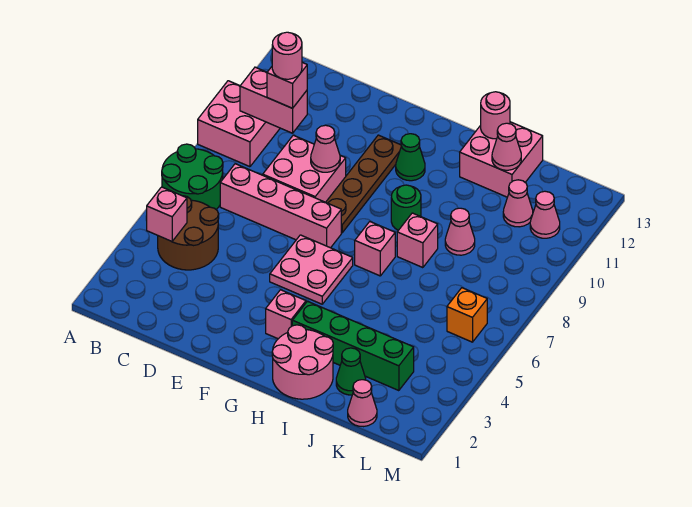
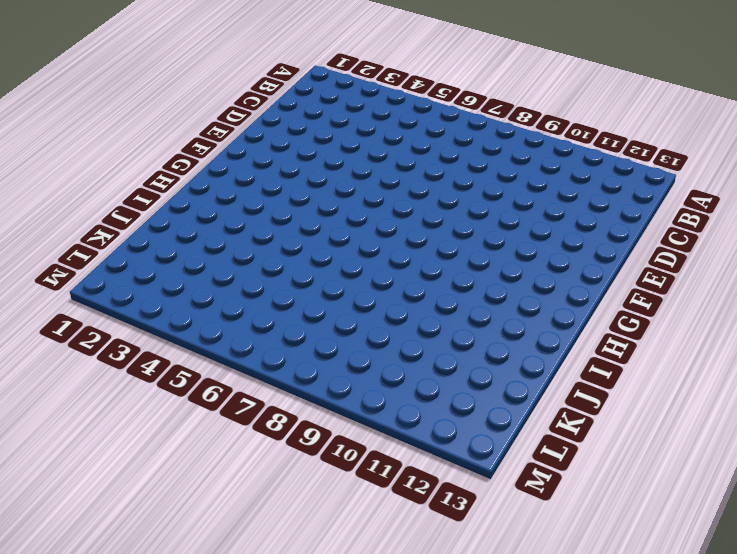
none -> green 2x2 round brick [162,144,223,210]
none -> pink 2x2 brick [198,81,280,167]
none -> brown 2x2 round brick [158,196,219,270]

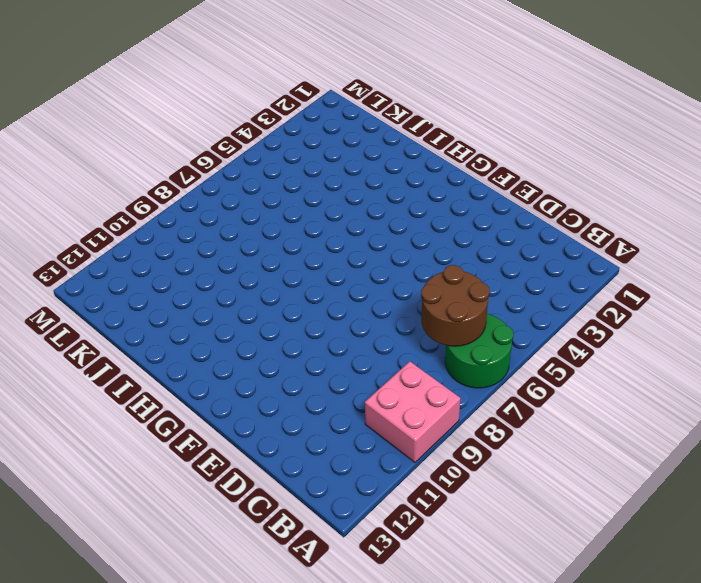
brown 2x2 round brick [421,265,490,346] -> brown 2x2 round brick moved to [158,196,219,270]
none -> pink 1x4 brick [220,164,341,248]
none -> pink 2x2 brick [263,135,346,202]
none -> pink 2x2 plate [270,235,353,304]

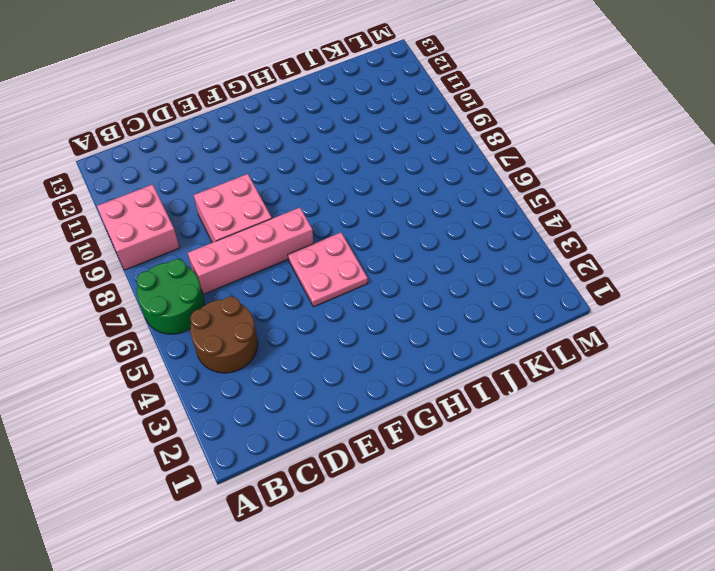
none -> brown 1x4 plate [326,135,401,233]
none -> pink 1x1 brick [266,290,306,339]
none -> green 1x1 cone [396,134,425,181]

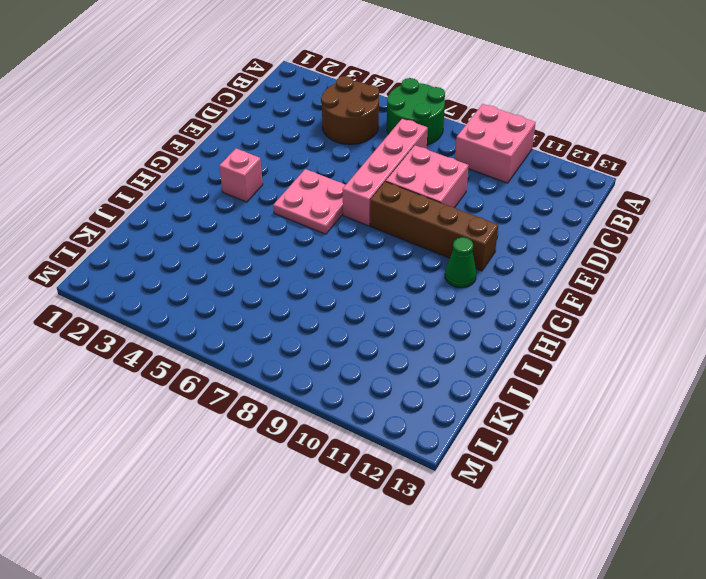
brown 1x4 brick [370,181,498,271] -> brown 1x4 plate [326,135,401,233]
none -> pink 2x2 round brick [272,325,333,399]
none -> green 1x4 brick [292,301,414,391]
none -> pink 1x1 brick [355,222,395,276]

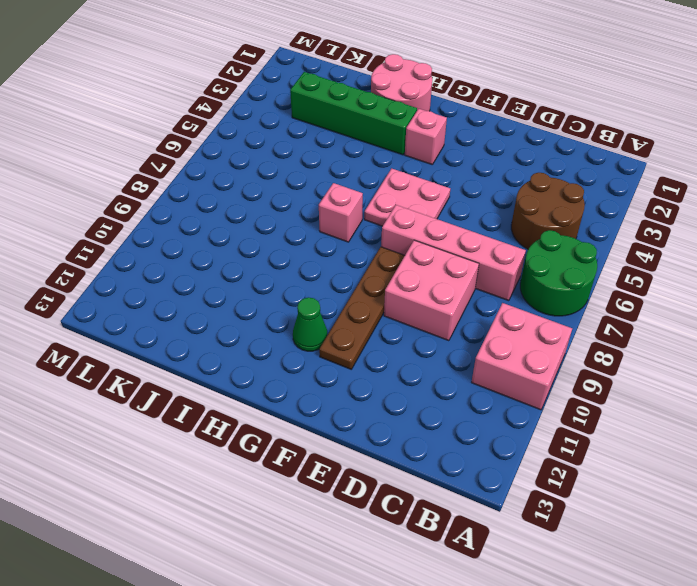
none -> green 1x1 round brick [391,185,421,230]
none -> pink 1x1 brick [397,213,438,268]
none -> pink 2x2 brick [460,122,543,197]

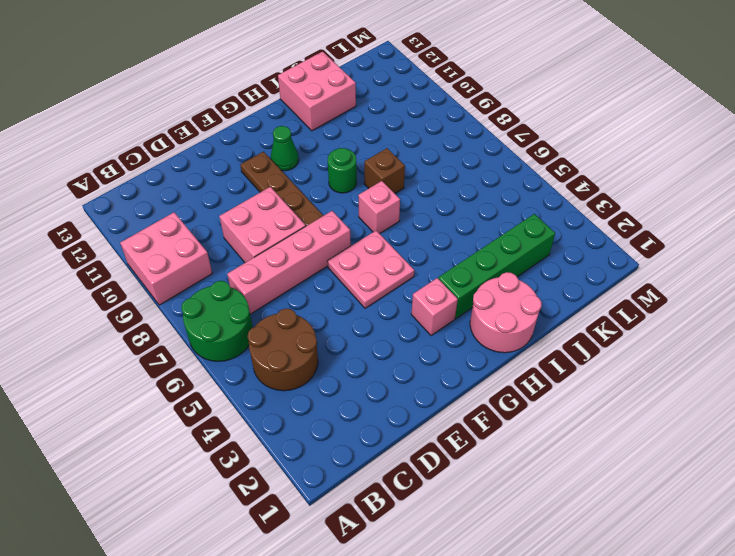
brown 1x1 brick [364,148,405,193] -> pink 1x1 brick [397,213,438,268]
none -> green 1x1 cone [336,348,366,395]
none -> pink 1x1 cone [445,208,475,255]
none -> pink 1x1 cone [348,380,377,427]

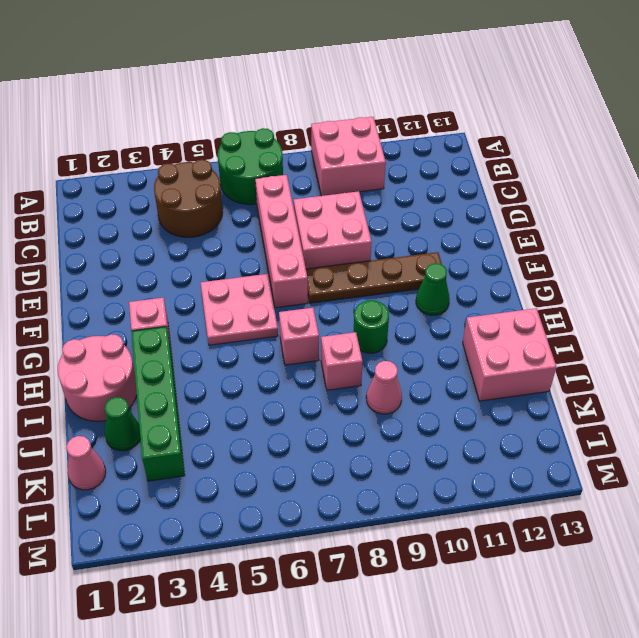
none -> pink 1x1 cone [503,180,533,227]
none -> orange 1x1 brick [447,288,487,342]
none -> pink 1x1 cone [530,191,560,238]

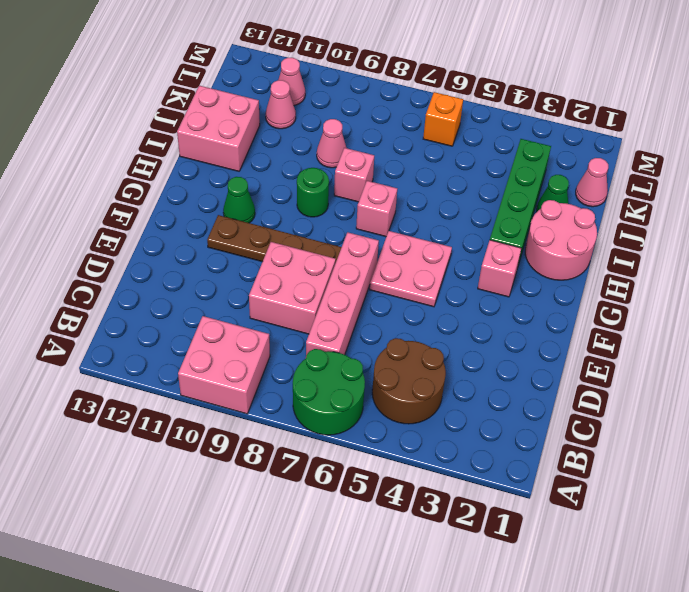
none -> pink 1x1 brick [147,187,187,242]
none -> pink 1x2 brick [240,67,307,133]
none -> pink 1x1 cone [311,125,340,172]

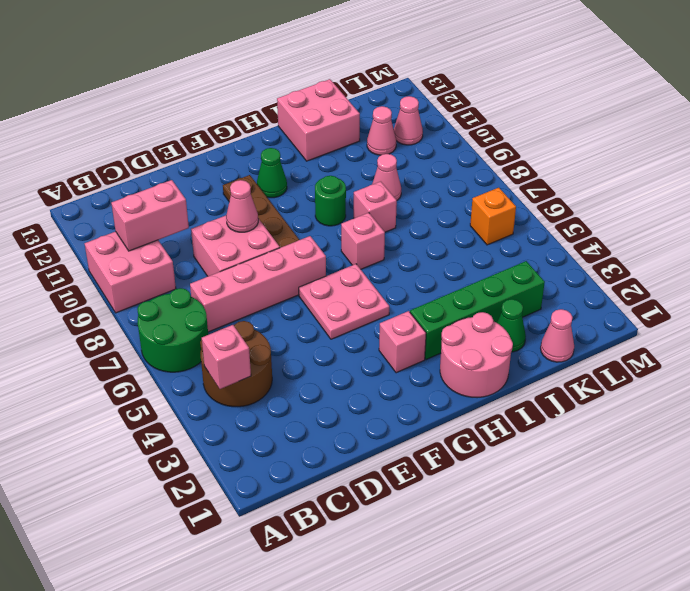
none -> pink 1x1 round brick [481,92,510,139]
none -> pink 1x1 cone [492,123,521,170]
none -> pink 1x1 brick [267,62,307,108]

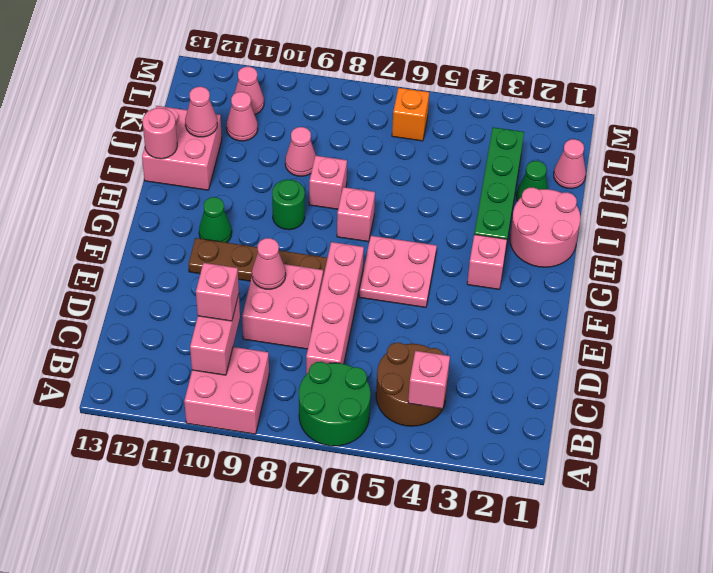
none -> pink 1x1 round brick [272,32,302,79]

